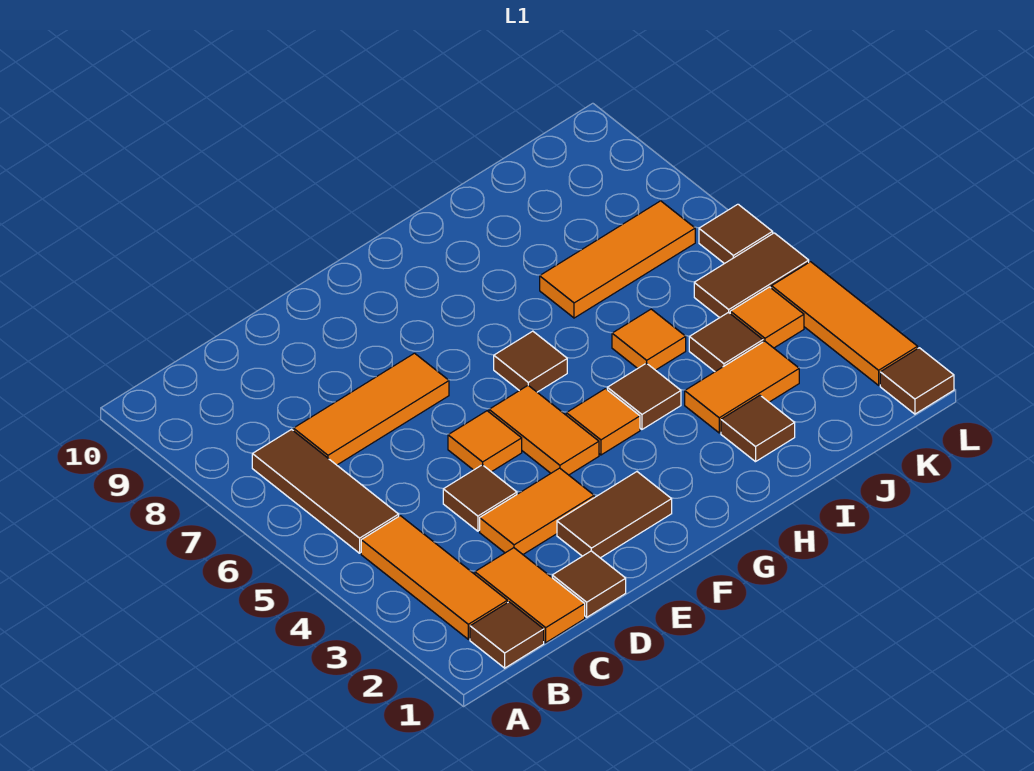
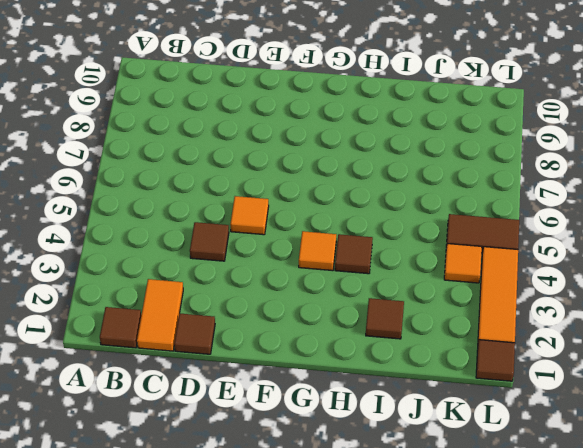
none -> orange 1x3 tile [361,516,507,639]
none -> brown 1x3 tile [252,430,399,553]
none -> orange 1x3 tile [293,353,449,465]

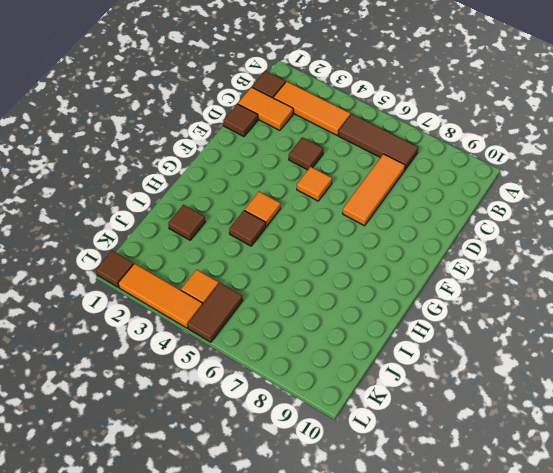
none -> orange 1x2 tile [480,468,594,554]
none -> brown 1x2 tile [557,472,672,558]
none -> orange 1x2 tile [489,385,599,475]

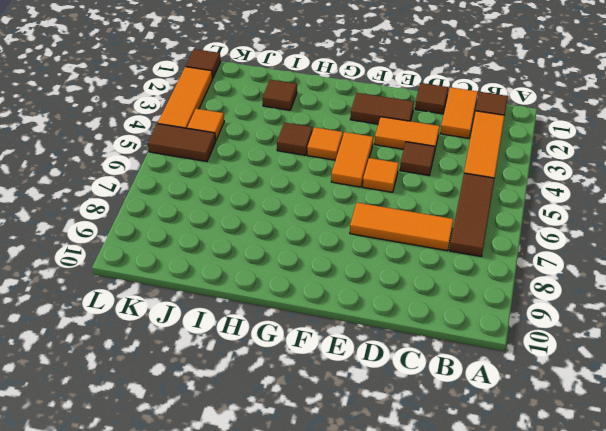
none -> brown 1x1 tile [494,331,567,392]
none -> orange 1x2 tile [685,341,799,433]
none -> orange 1x1 tile [612,309,686,370]

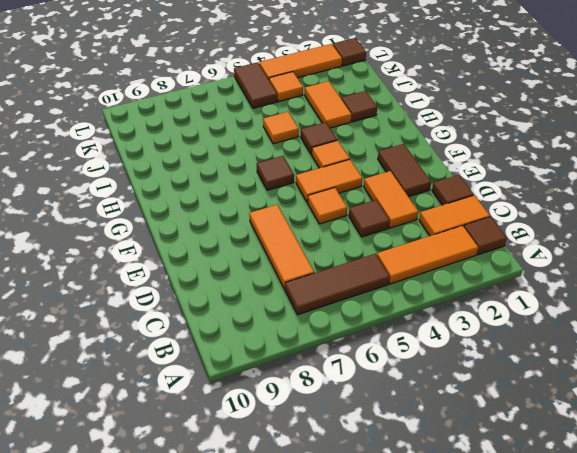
none -> orange 1x3 tile [540,201,695,318]
none -> brown 1x1 tile [689,312,763,372]
none -> brown 1x1 tile [699,204,773,264]

